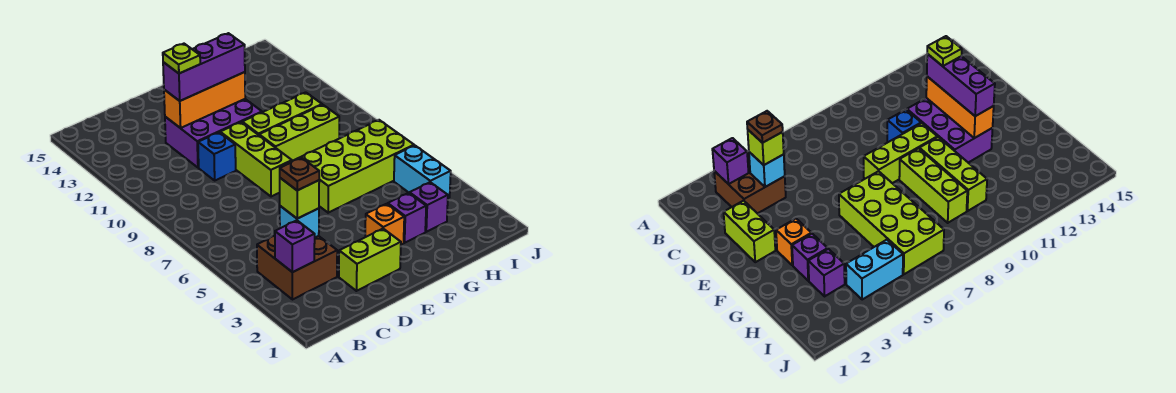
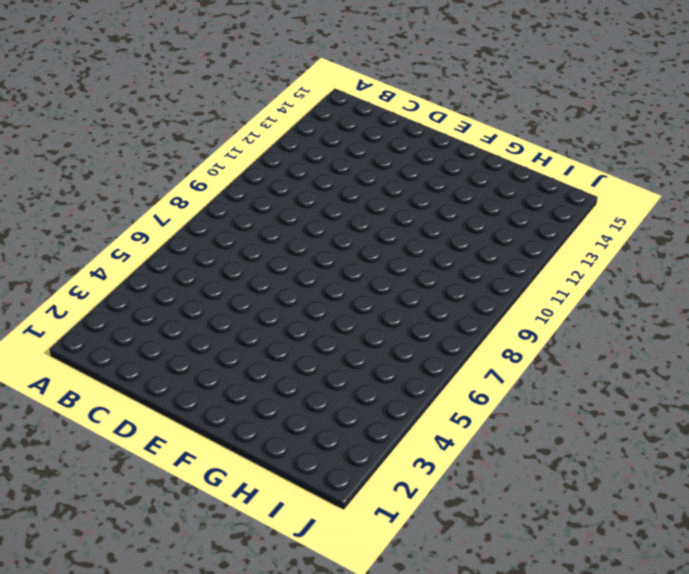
none -> brown 2x2 brick [257,236,337,300]
none -> lime 1x2 brick [339,229,401,291]
none -> blue 1x1 brick [198,132,236,180]

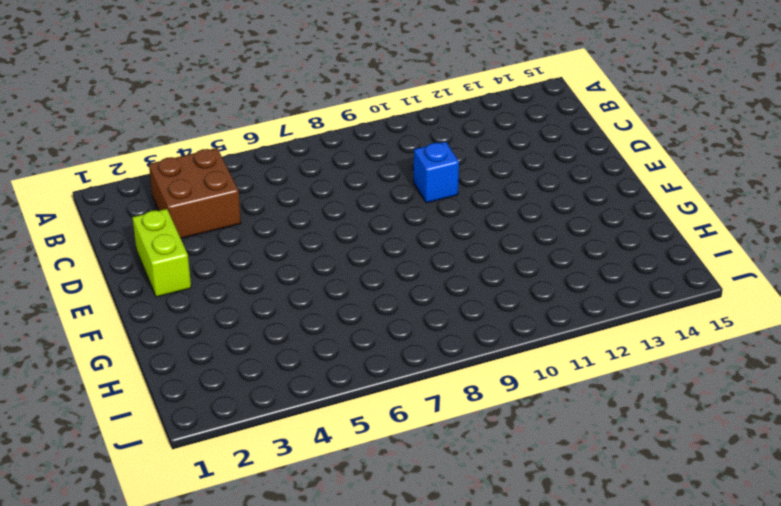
none -> purple 2x3 brick [165,99,262,168]
none -> lime 1x3 brick [220,122,292,197]
none -> orange 1x1 brick [365,204,404,245]

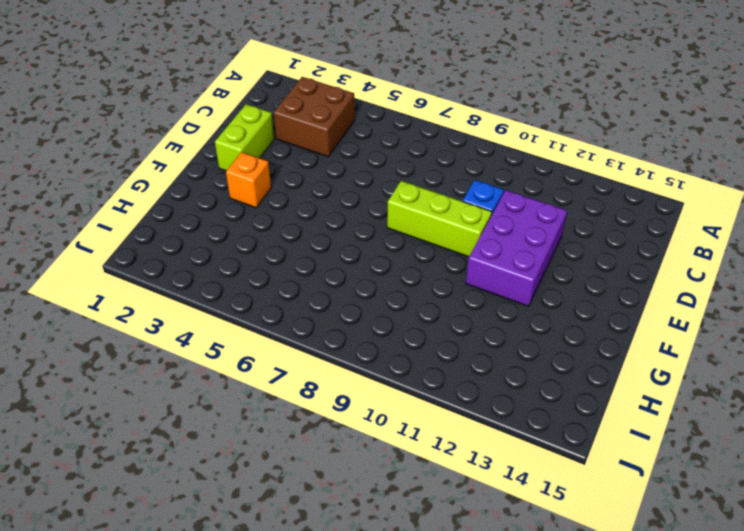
none -> lime 2x4 brick [296,120,414,213]
none -> lime 1x3 brick [259,105,339,161]
none -> lime 1x3 brick [242,92,322,135]

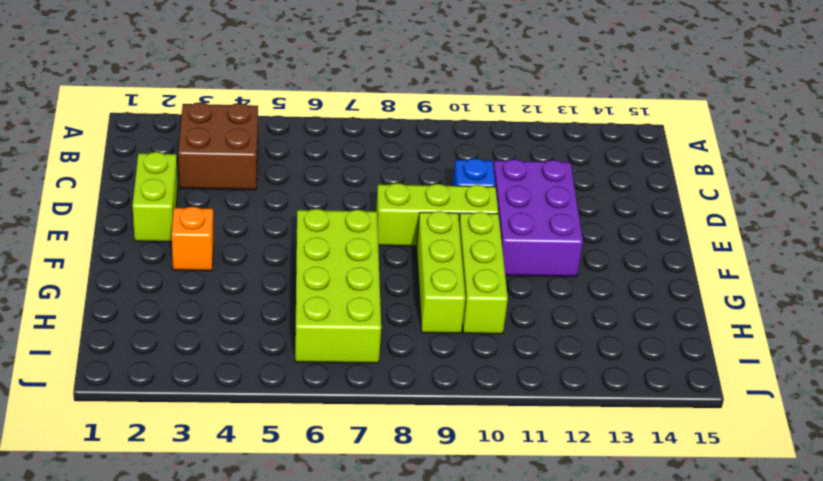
none -> purple 1x1 brick [388,193,426,243]
none -> purple 1x1 brick [410,182,448,232]
none -> cyan 1x2 brick [394,145,451,198]

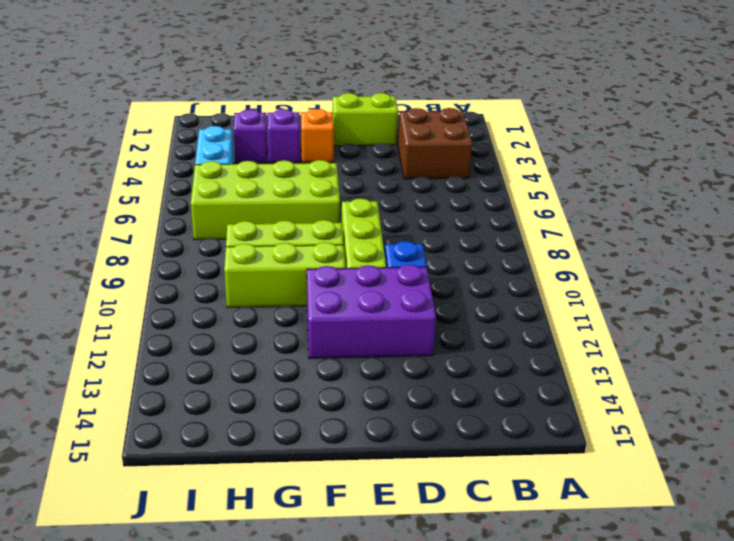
none -> purple 1x1 brick [275,220,315,272]
none -> cyan 1x1 brick [280,206,319,237]
none -> orange 1x3 brick [164,72,245,128]

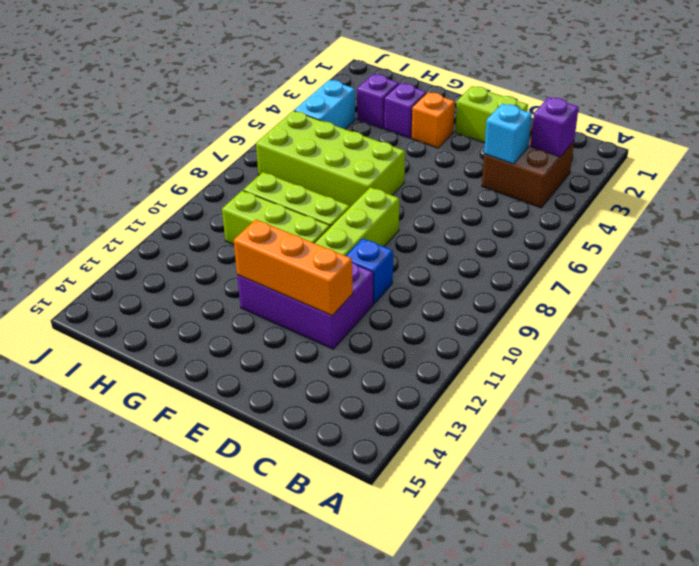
none -> lime 1x1 brick [280,178,319,219]
none -> purple 1x3 brick [163,33,245,101]
none -> brown 1x1 plate [280,158,319,190]

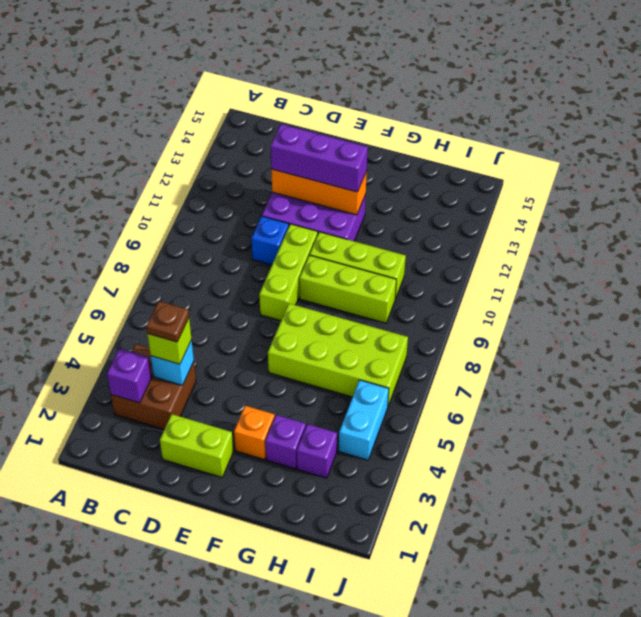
none -> lime 1x1 plate [163,44,200,73]

